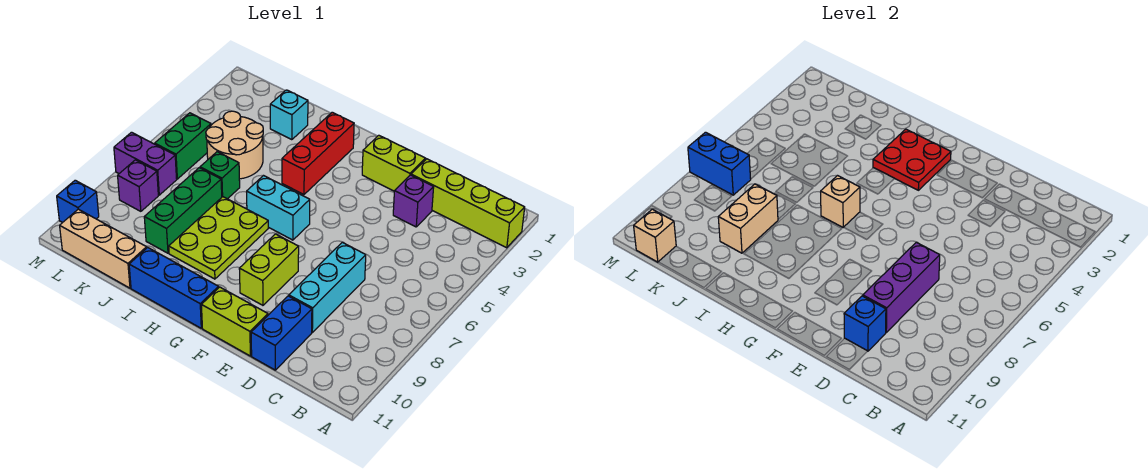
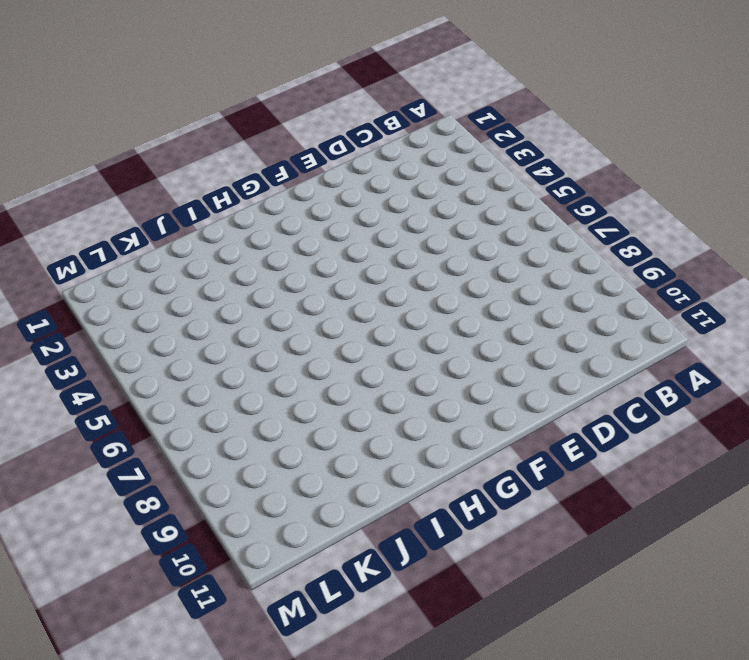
none -> lime 1x4 brick [411,159,525,248]
none -> purple 1x1 brick [393,175,434,227]
none -> cyan 1x3 brick [289,242,366,332]

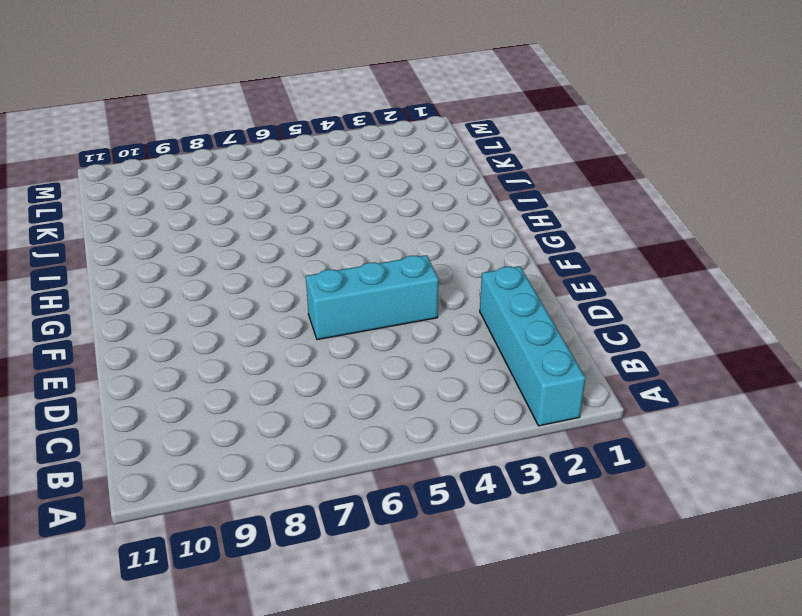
cyan 1x4 brick [480,266,585,426] -> lime 1x4 brick [411,159,525,248]
cyan 1x3 brick [306,255,439,340] -> cyan 1x3 brick moved to [289,242,366,332]
none -> purple 1x1 brick [393,175,434,227]
none -> blue 1x2 brick [251,296,312,370]
none -> lime 1x2 brick [362,135,425,191]

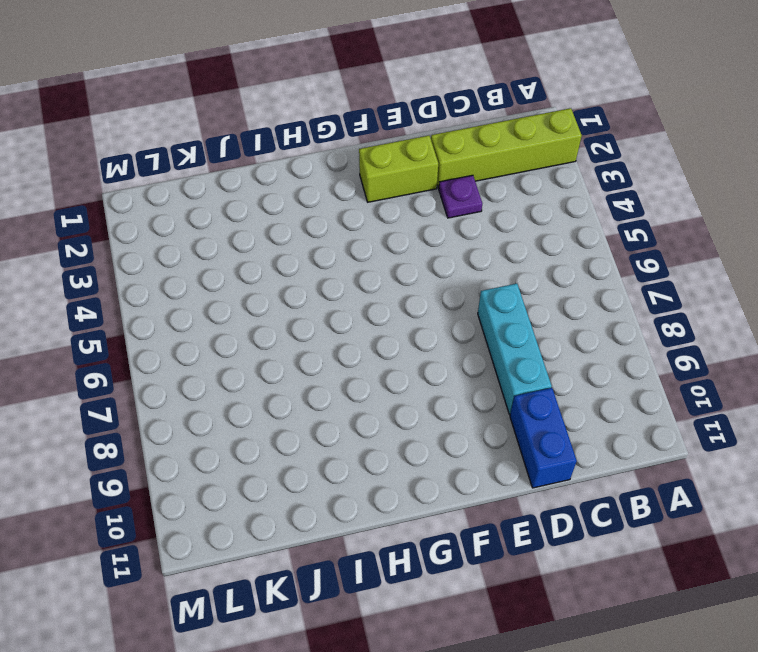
purple 1x1 plate [439,175,482,218] -> purple 1x1 brick [393,175,434,227]
none -> lime 1x2 brick [201,287,268,356]
none -> lime 1x2 brick [239,234,299,305]
none -> cyan 1x2 brick [247,176,310,240]

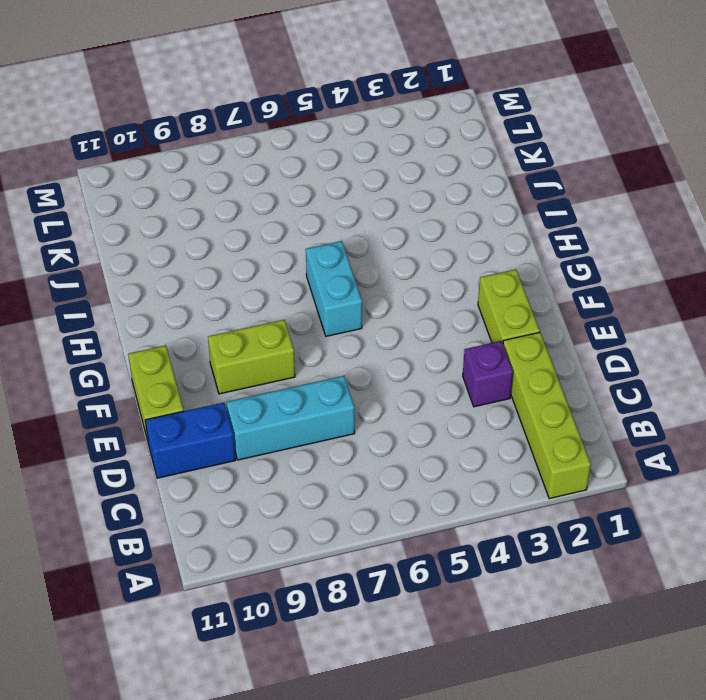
none -> blue 1x3 brick [129,247,219,328]
none -> red 1x3 brick [282,112,354,195]
none -> lime 2x3 plate [169,197,268,279]

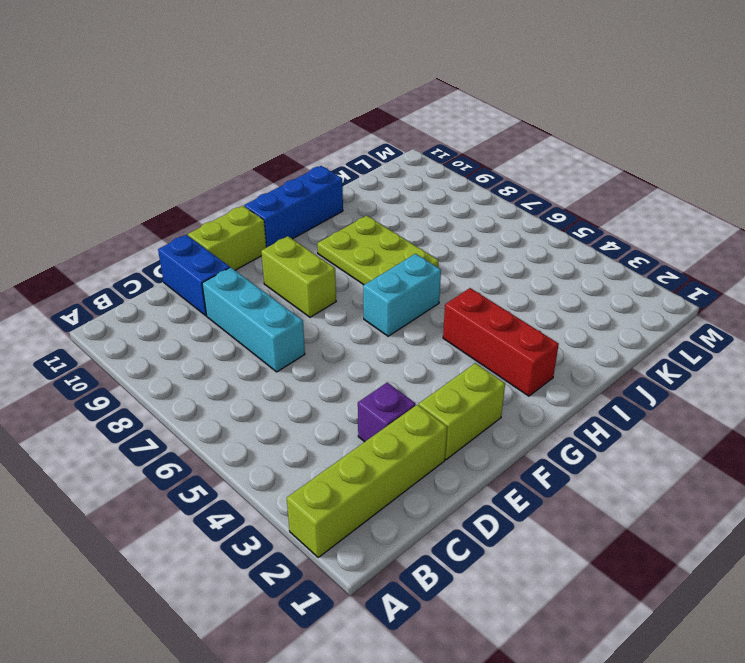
none -> cyan 1x1 brick [270,90,308,140]
none -> tan 2x2 round brick [206,111,263,179]
none -> green 1x1 brick [200,152,240,199]

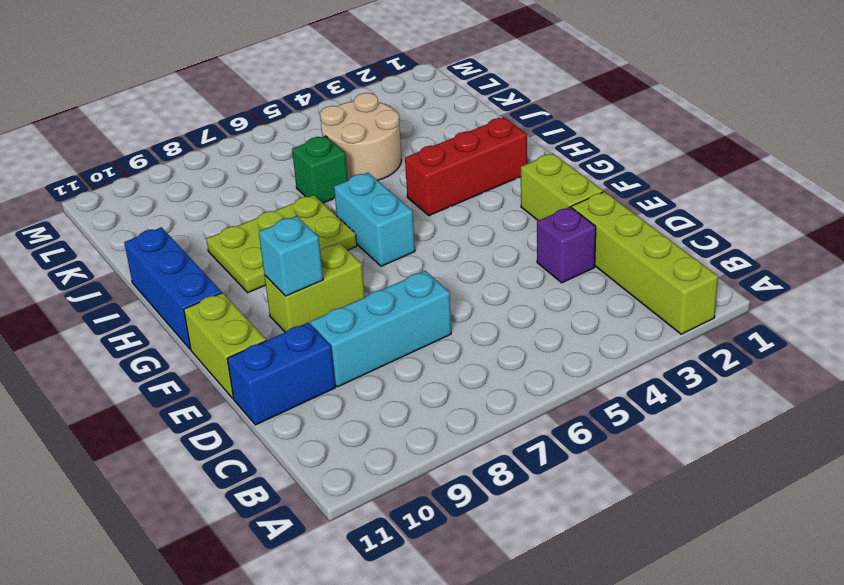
cyan 1x1 brick [259,216,323,296] -> cyan 1x1 brick moved to [270,90,308,140]
none -> green 1x3 brick [144,168,222,253]
none -> tan 1x3 brick [60,209,147,288]
none -> green 1x2 brick [155,113,211,179]

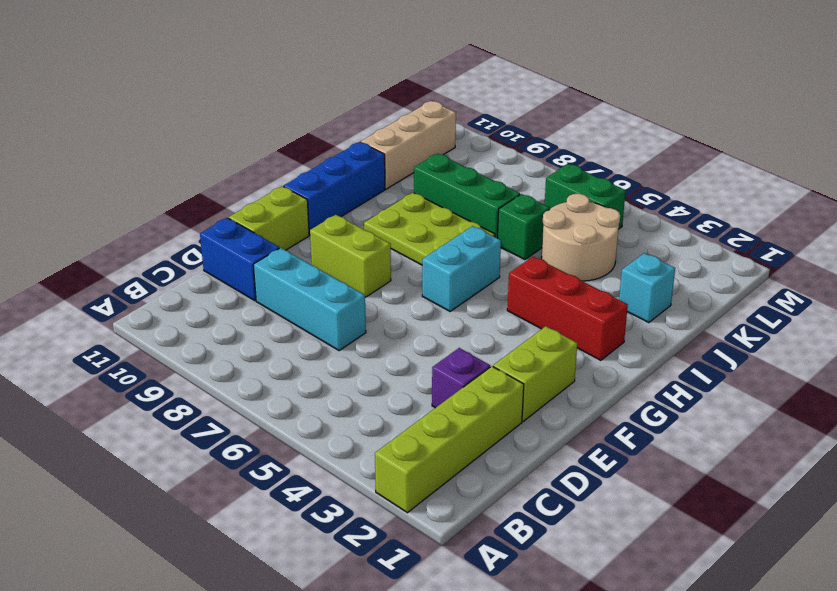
none -> purple 1x2 brick [114,132,177,195]
none -> purple 1x1 brick [118,160,158,211]
none -> blue 1x1 brick [57,180,99,223]

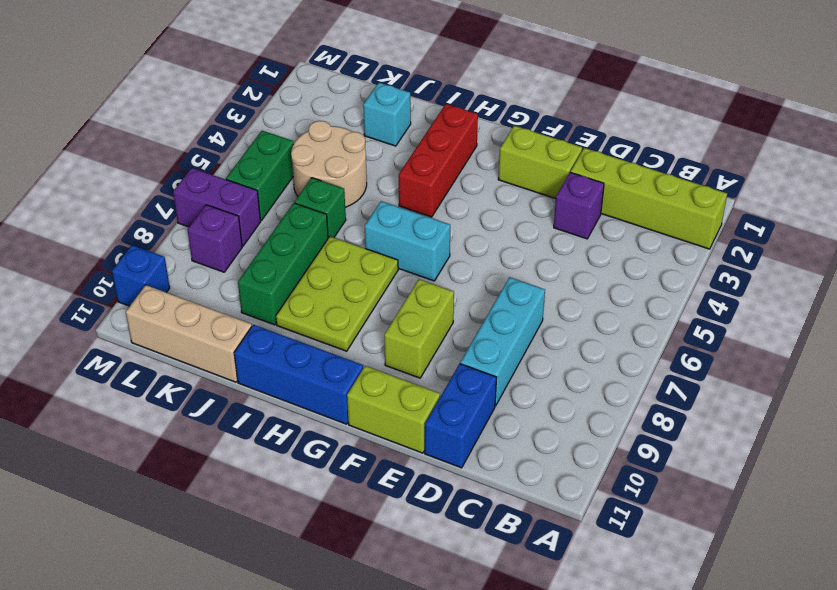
none -> purple 1x3 brick [863,242,940,332]
none -> blue 1x1 brick [844,296,886,351]
none -> red 2x2 plate [873,129,951,190]

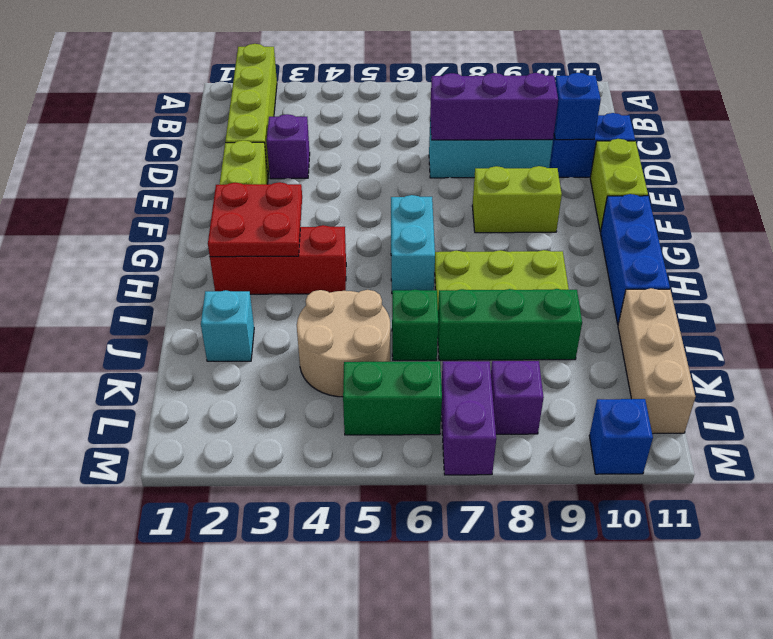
none -> tan 1x1 brick [821,176,860,227]
none -> tan 1x2 brick [718,184,778,253]
none -> blue 1x2 brick [688,132,751,195]

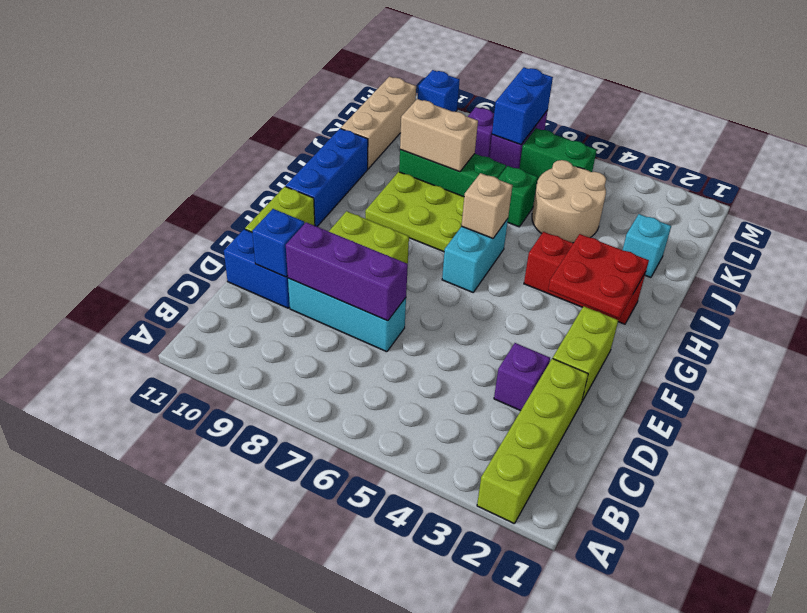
none -> tan 1x1 brick [634,209,676,262]

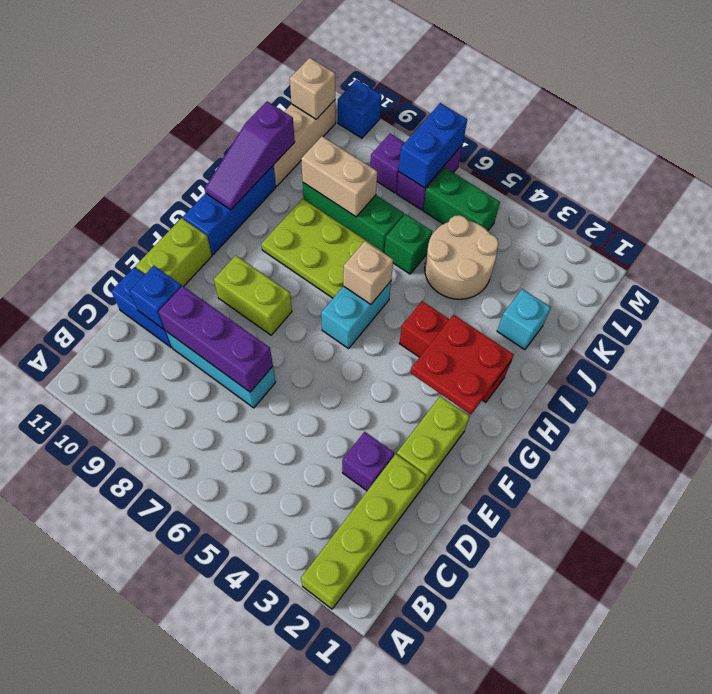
purple 1x3 slope [205,101,295,210] -> none

